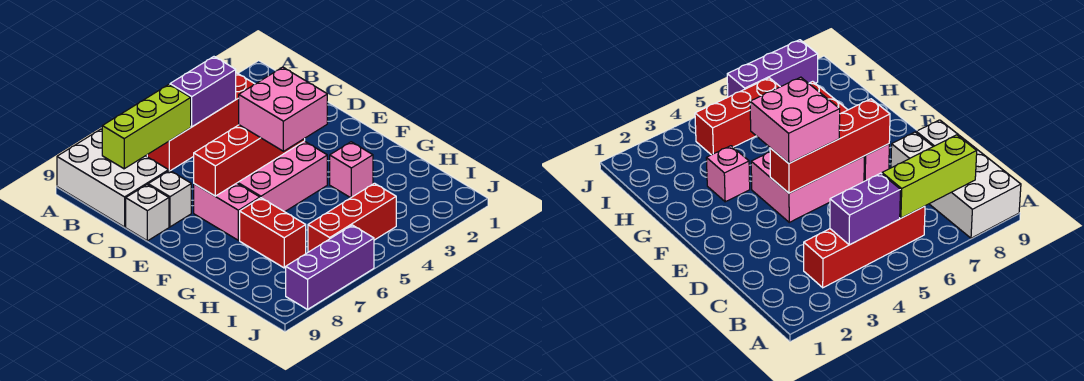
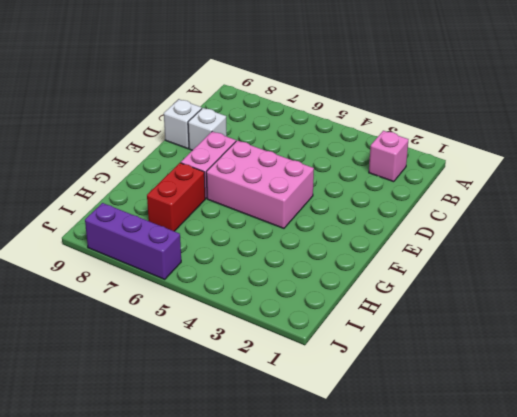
pink 1x1 brick [369,131,408,182] -> pink 1x1 brick moved to [330,142,373,198]
none -> white 2x3 brick [57,129,169,227]
none -> red 1x4 brick [147,73,254,171]
none -> red 1x3 brick [308,183,396,252]

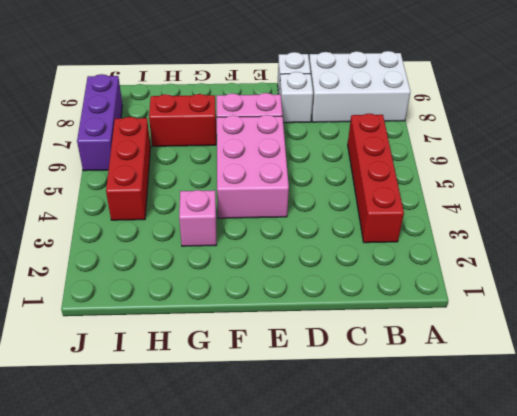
none -> purple 1x2 brick [170,57,236,127]
none -> lime 1x3 brick [102,85,191,169]
none -> red 1x4 brick [194,125,305,196]

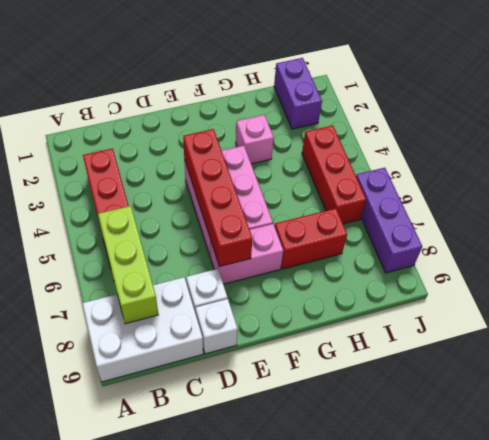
purple 1x2 brick [274,58,322,129] -> purple 1x2 brick moved to [170,57,236,127]
none -> pink 2x2 brick [239,67,327,151]

